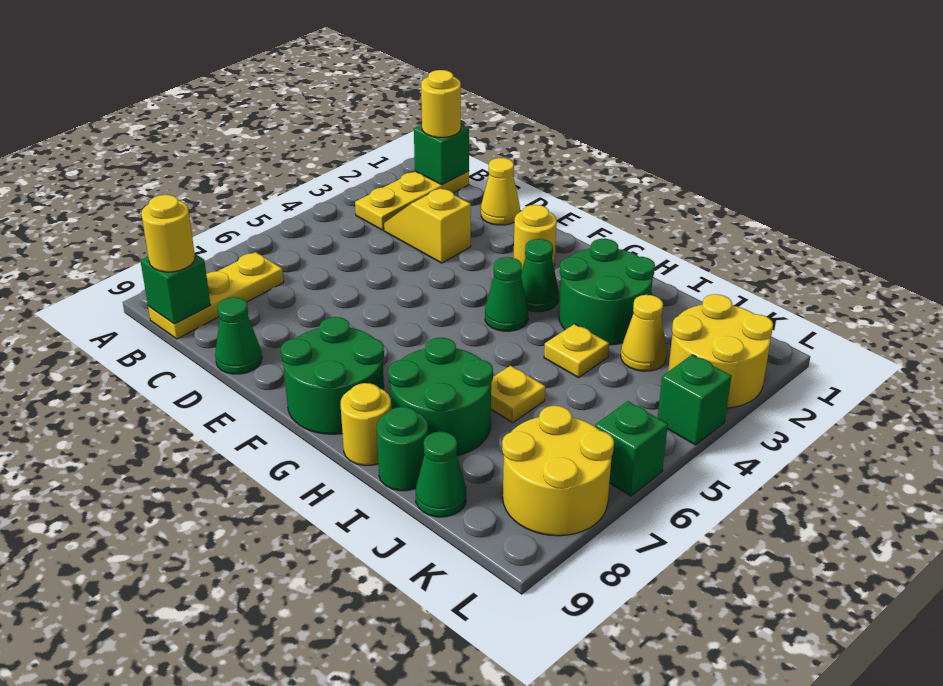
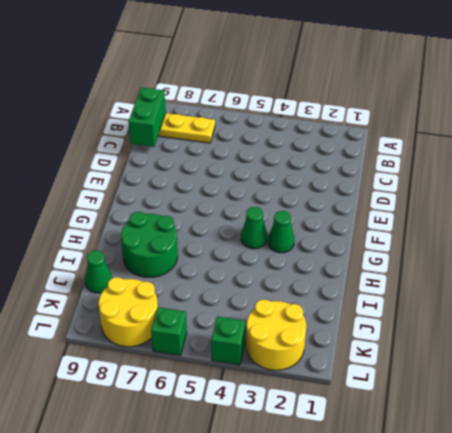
green 1x2 brick [128,88,166,147] -> green 1x1 brick [140,254,210,324]
none -> yellow 1x3 plate [355,171,469,230]
none -> yellow 1x2 slope [384,188,471,263]
none -> yellow 1x1 cone [481,158,520,225]

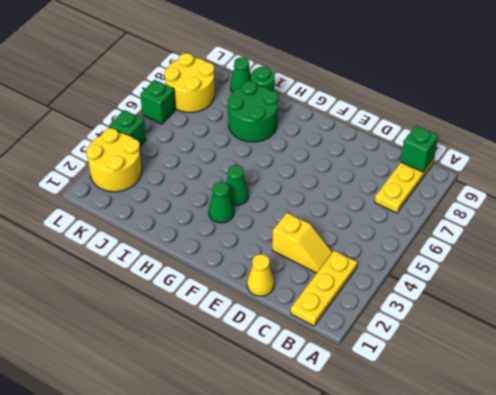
none -> green 1x1 cone [215,297,262,374]
none -> yellow 1x1 round brick [514,205,557,268]
none -> green 2x2 round brick [281,317,384,434]

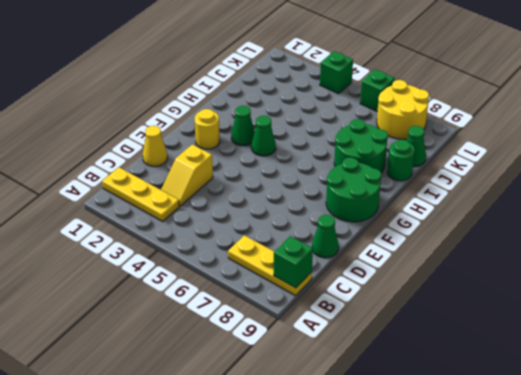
none -> green 2x2 round brick [559,239,655,345]
none -> yellow 1x1 round brick [341,383,391,465]
none -> yellow 1x1 plate [544,324,609,378]

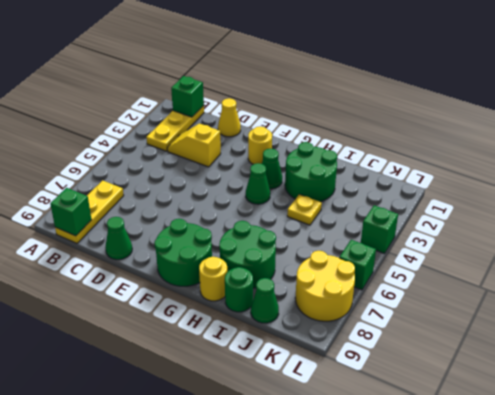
none -> yellow 1x1 plate [491,366,545,423]
none -> yellow 1x1 cone [621,295,667,371]
none -> yellow 2x2 round brick [668,294,773,408]

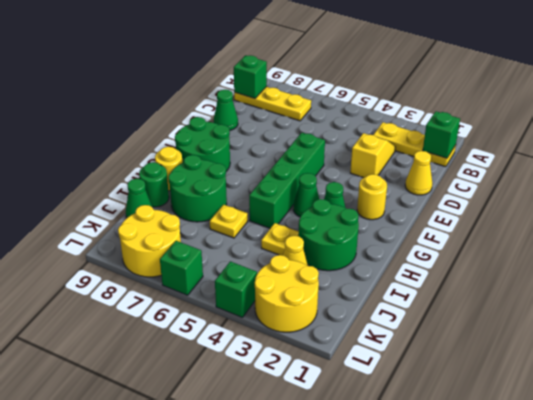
green 1x4 brick [249,133,325,228] -> none
none -> yellow 1x1 round brick [421,70,461,138]
none -> yellow 1x1 round brick [141,195,195,272]

